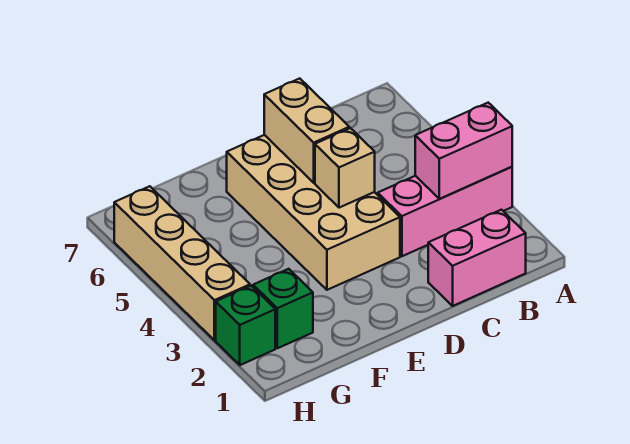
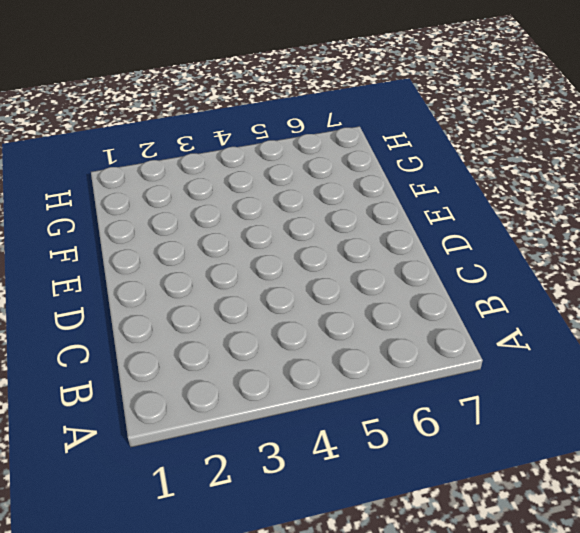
none -> pink 1x3 brick [378,167,512,256]
none -> pink 1x2 brick [428,210,526,306]

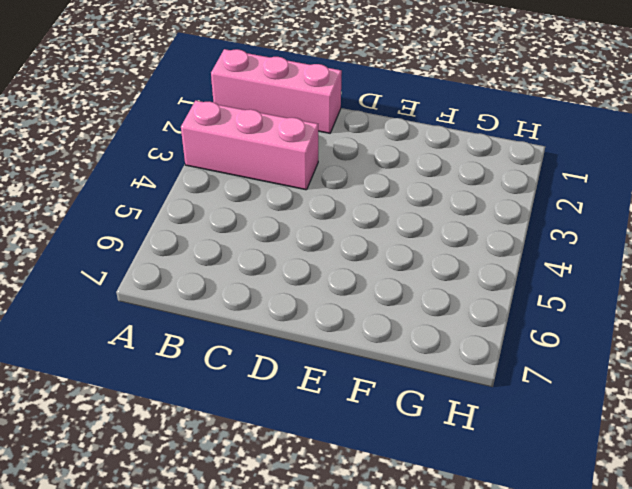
pink 1x3 brick [211,49,342,133] -> pink 1x2 brick [428,210,526,306]
none -> tan 2x4 brick [227,135,400,290]
none -> green 1x1 brick [253,269,313,348]

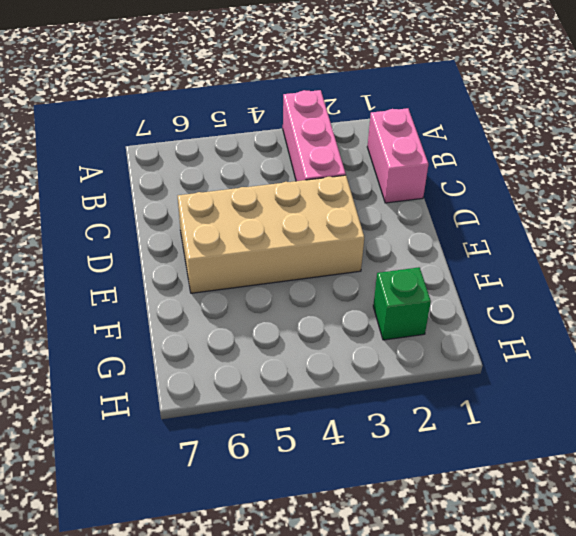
none -> green 1x1 brick [216,286,275,365]
none -> tan 1x4 brick [114,186,250,340]

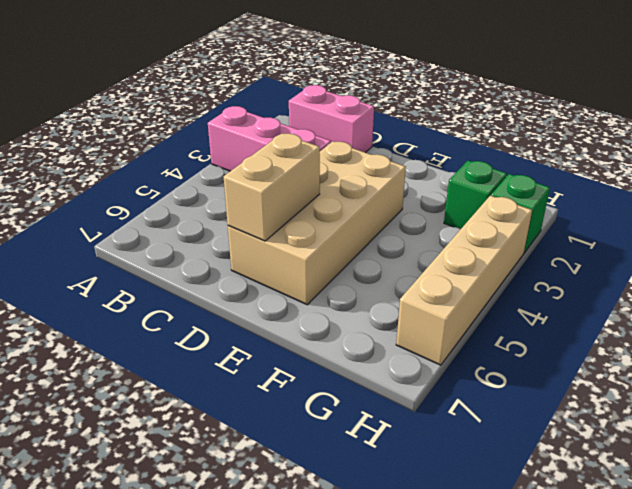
none -> pink 1x2 brick [415,103,512,199]
none -> tan 1x1 brick [315,128,375,208]

